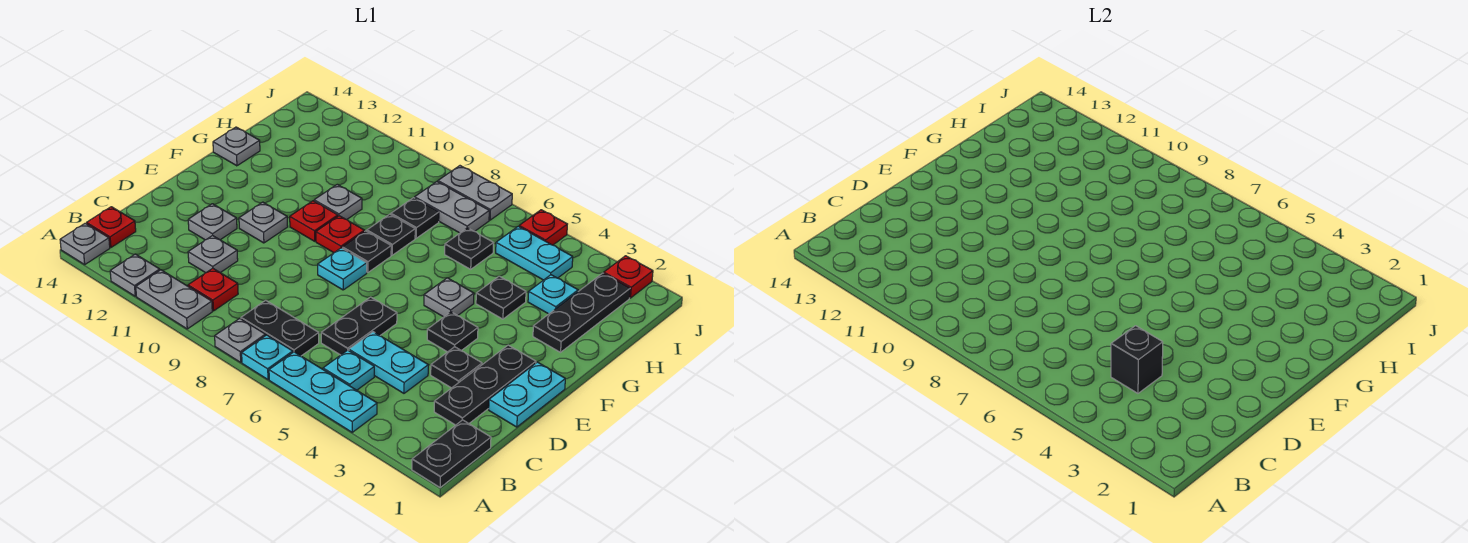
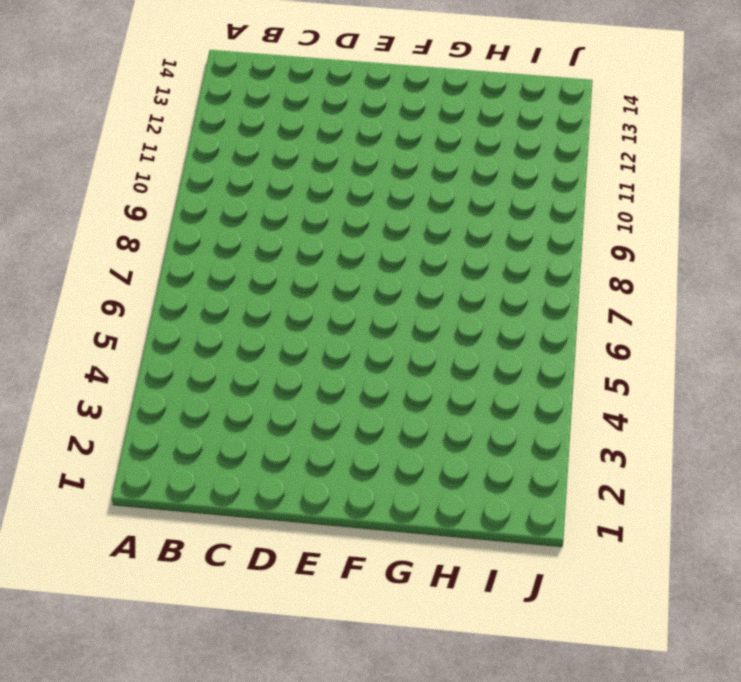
none -> black 1x2 plate [412,420,491,487]
none -> cyan 1x3 plate [269,352,377,432]
none -> cyan 1x1 plate [242,335,293,380]
none -> grey 1x1 plate [215,318,265,362]

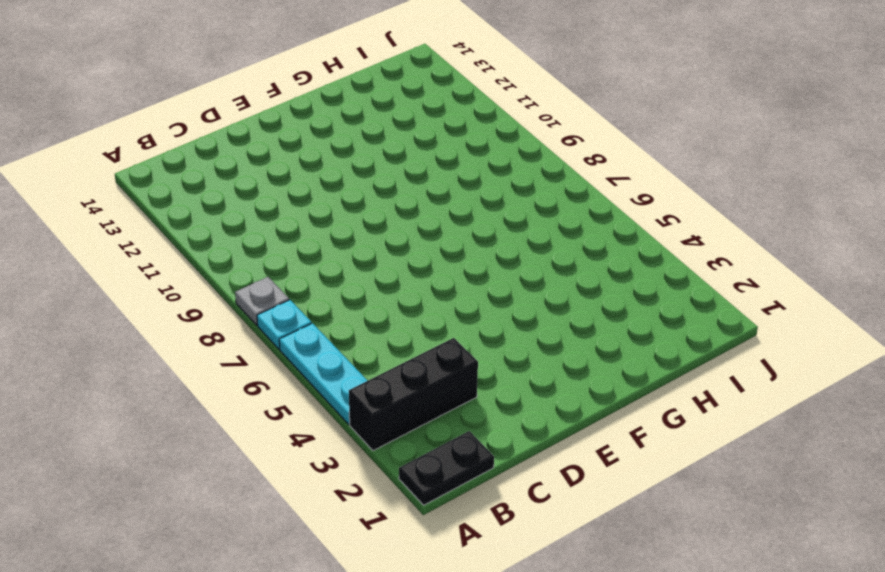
black 1x3 brick [349,338,478,451] -> none
none -> grey 1x2 plate [136,270,212,329]
none -> grey 1x1 plate [110,254,160,296]
none -> grey 1x1 plate [60,223,110,265]
none -> cyan 1x1 plate [323,350,374,390]

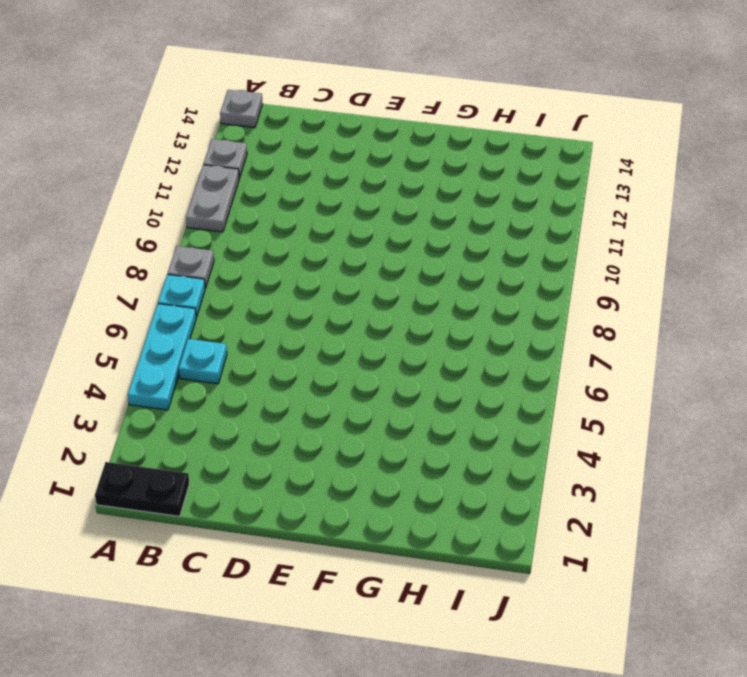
none -> black 1x2 plate [241,300,319,356]
none -> red 1x1 plate [188,268,238,311]
none -> red 1x1 plate [87,207,136,247]
none -> black 1x3 plate [434,345,536,425]

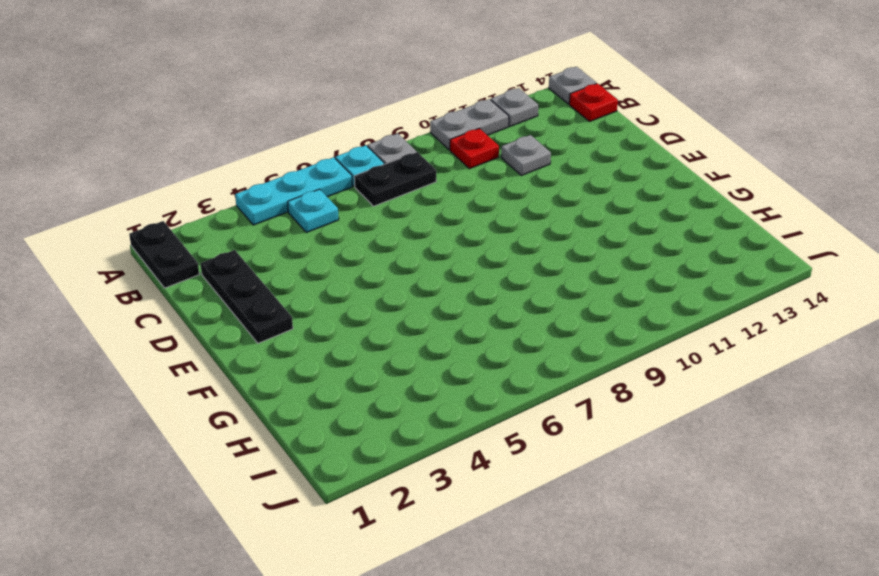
none -> cyan 1x2 plate [349,332,428,393]
none -> black 1x2 plate [321,297,397,355]
none -> cyan 1x2 plate [489,362,565,427]
none -> black 1x1 plate [431,347,482,388]

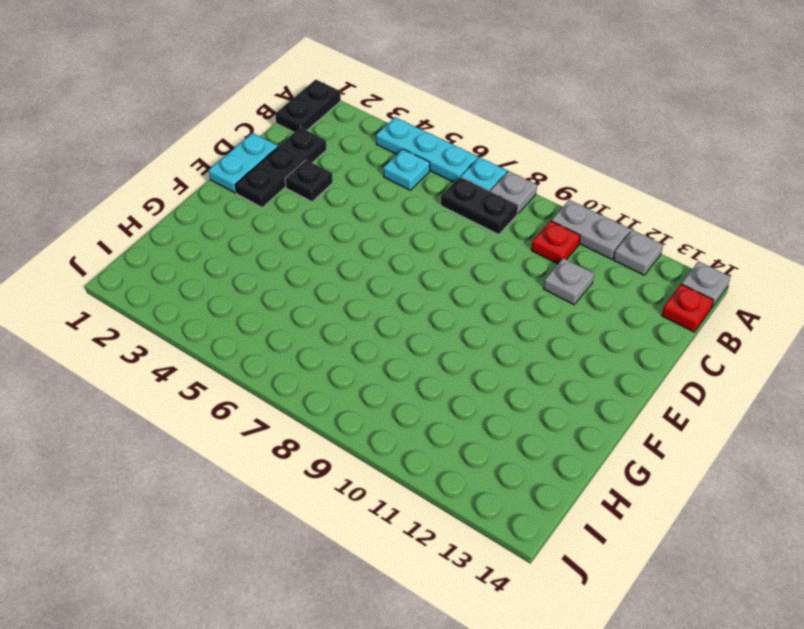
none -> cyan 1x2 plate [349,332,428,393]
none -> black 1x2 plate [321,297,397,355]
none -> grey 1x1 plate [188,204,237,240]
none -> black 1x1 plate [427,312,478,352]

